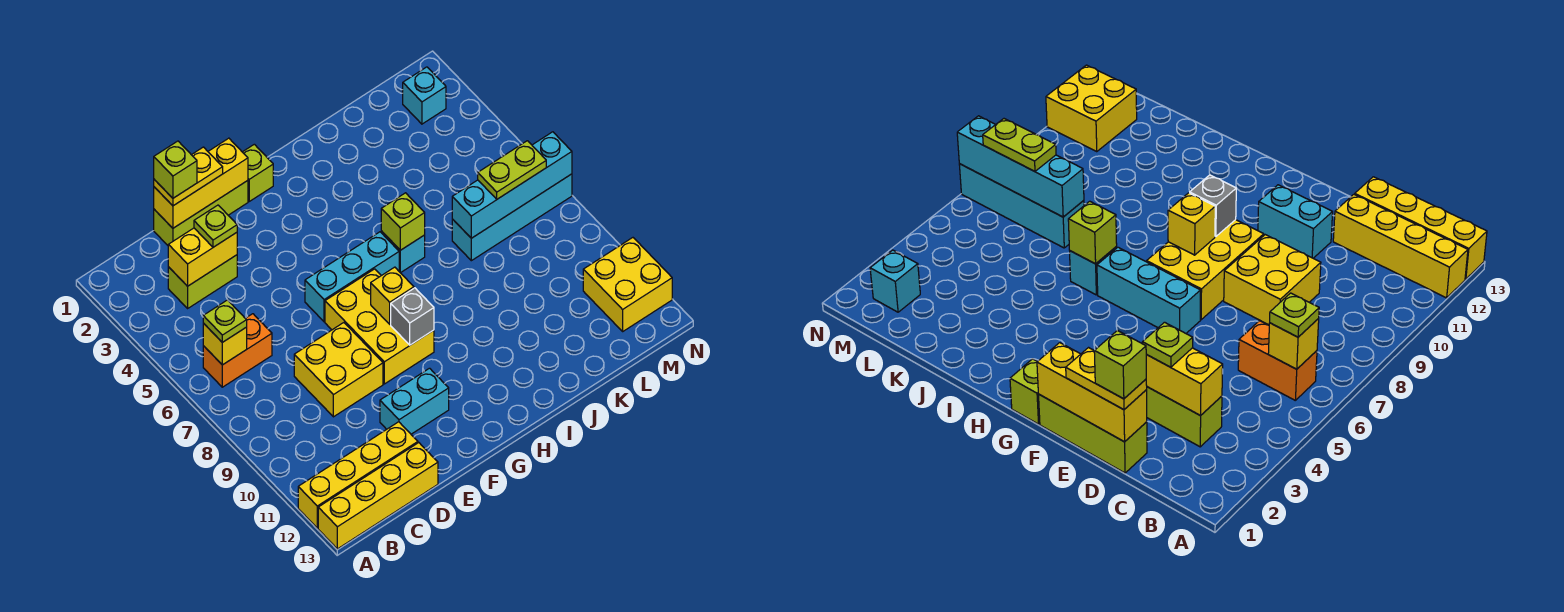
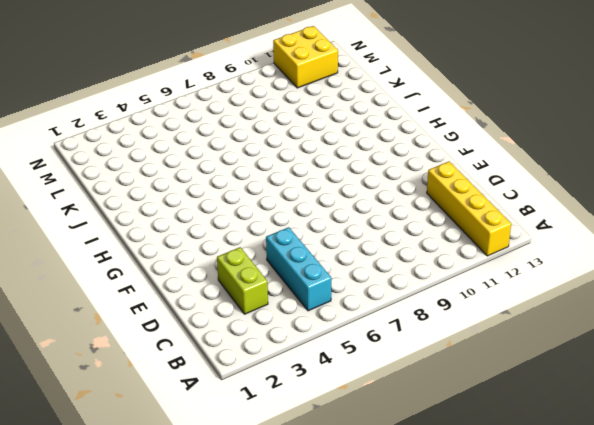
cyan 1x3 brick [266,227,331,311] -> cyan 1x3 brick moved to [305,232,399,322]
none -> yellow 1x4 brick [318,443,438,549]
none -> orange 1x2 brick [203,314,272,387]
none -> lime 1x3 brick [154,181,248,245]

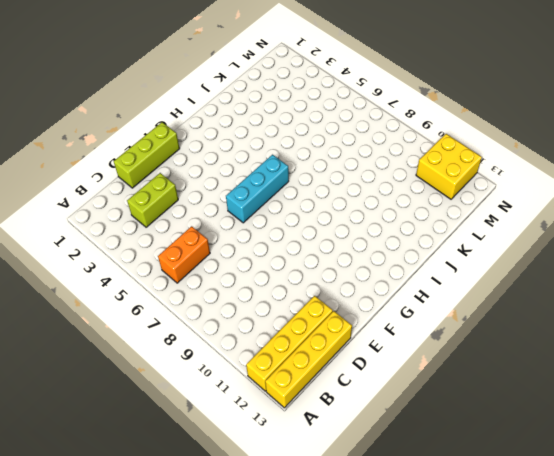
none -> yellow 2x2 brick [294,323,383,417]
none -> cyan 1x2 brick [380,368,449,434]
none -> yellow 2x3 brick [325,269,434,384]

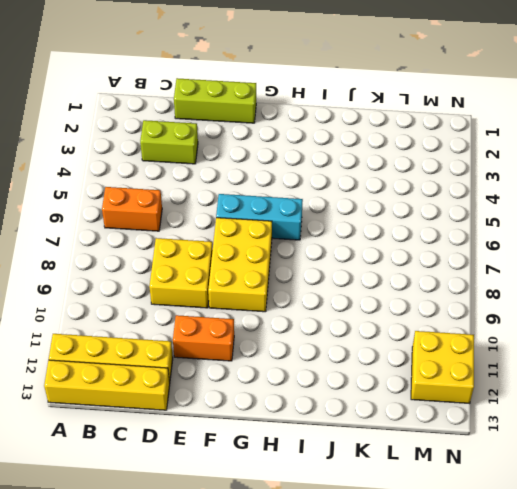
orange 1x2 brick [173,315,234,361] -> cyan 1x2 brick [380,368,449,434]
none -> lime 1x1 brick [243,144,273,201]
none -> cyan 1x1 brick [381,231,425,273]
none -> cyan 1x4 brick [452,174,572,261]

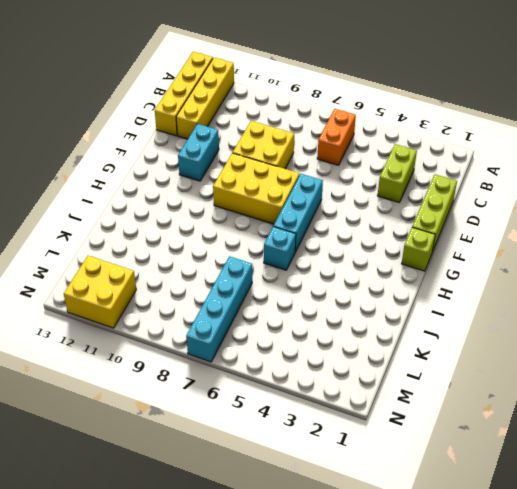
none -> cyan 1x1 brick [403,67,446,124]
none -> yellow 1x1 brick [203,323,247,365]
none -> yellow 1x2 brick [168,228,237,286]

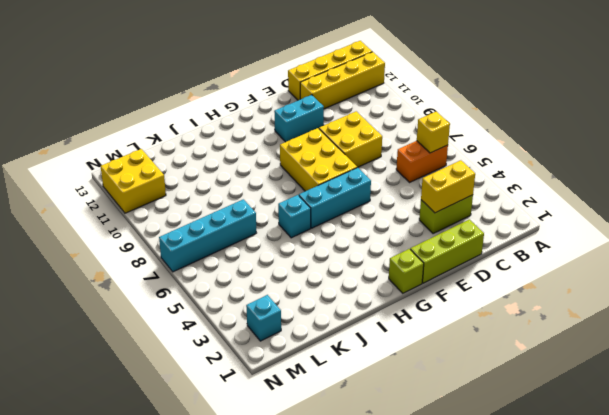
none -> yellow 1x3 brick [154,138,248,228]
none -> yellow 1x1 brick [371,267,414,324]
none -> grey 1x1 brick [391,288,434,345]

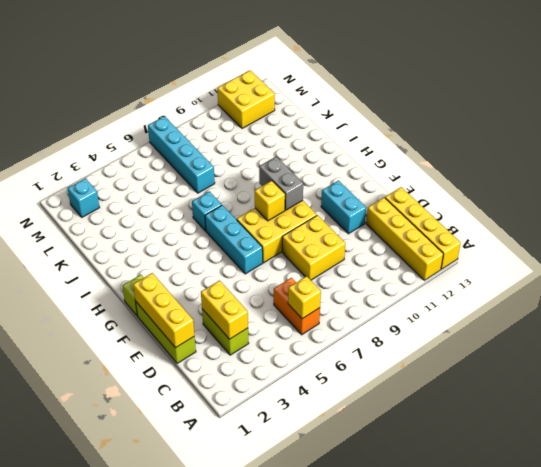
grey 1x2 brick [259,157,303,210] -> grey 1x1 brick [391,288,434,345]
none -> lime 1x1 brick [381,193,425,250]
none -> cyan 1x4 brick [452,132,572,238]
none -> lime 1x1 plate [203,300,247,342]

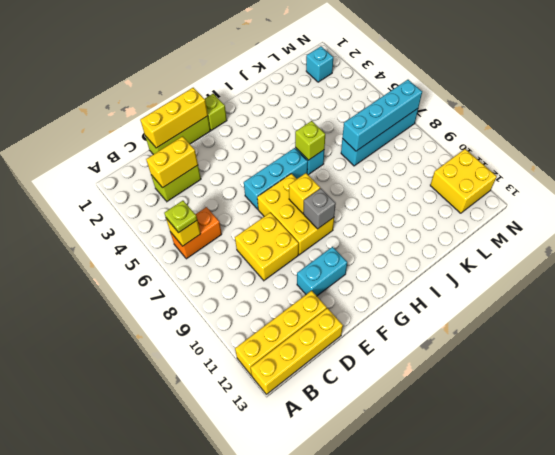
none -> yellow 1x2 plate [154,147,223,206]
none -> lime 1x1 plate [194,205,237,247]
none -> lime 1x2 plate [478,141,546,199]

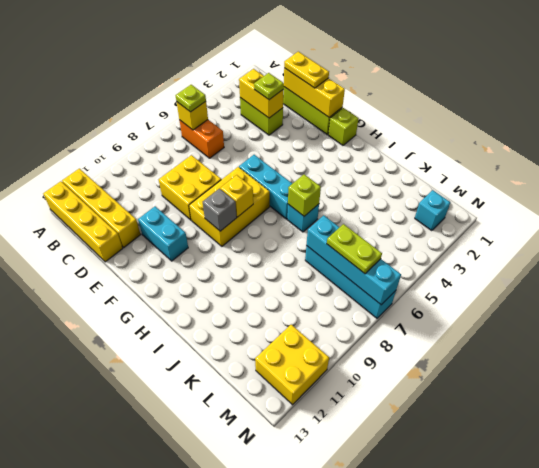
none -> lime 1x1 brick [154,141,197,198]

